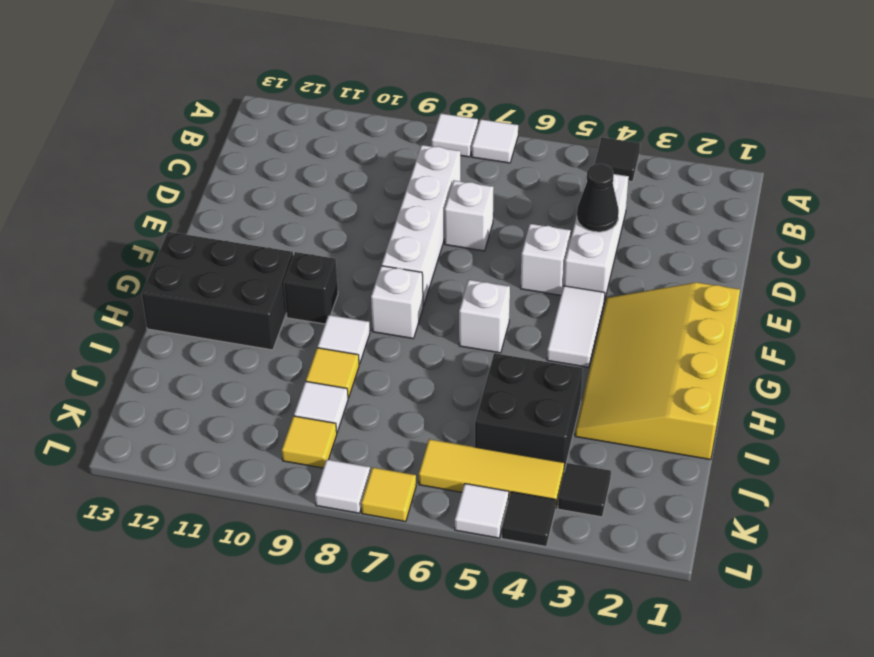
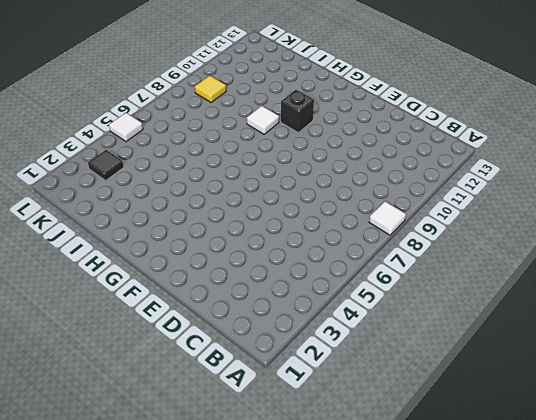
none -> black 1x1 tile [595,137,640,182]
none -> white 1x1 tile [472,119,518,163]
none -> white 1x3 brick [564,174,629,301]

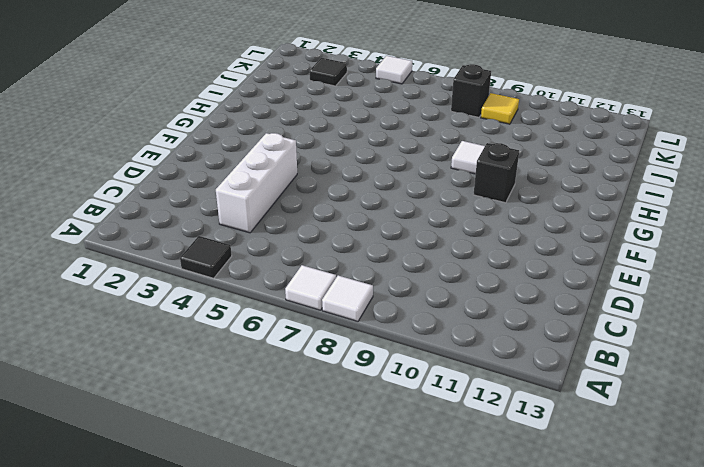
black 1x1 brick [451,64,491,117] -> none
none -> white 1x4 brick [382,145,461,306]
none -> white 1x1 brick [445,181,494,251]
none -> white 1x1 brick [520,224,571,295]

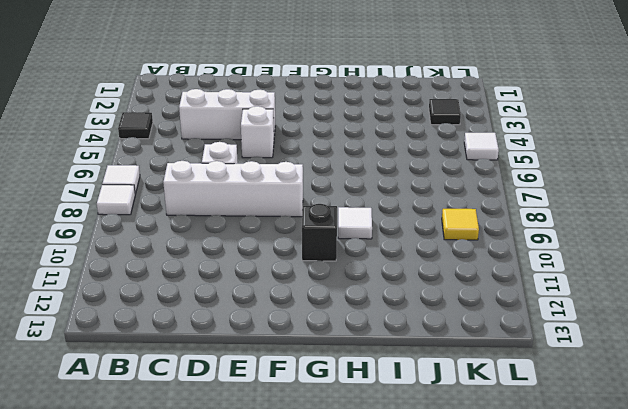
none -> yellow 3x4 slope [575,282,740,460]
none -> white 1x2 tile [547,286,605,367]
none -> white 1x1 brick [459,280,510,353]

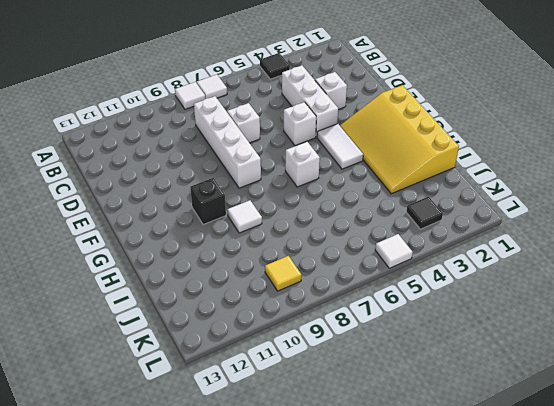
white 1x1 brick [315,72,347,110] -> white 1x1 brick moved to [371,266,423,338]
none -> black 2x3 brick [142,232,293,350]
none -> black 2x2 brick [475,353,583,471]
none -> yellow 1x1 tile [306,348,359,398]

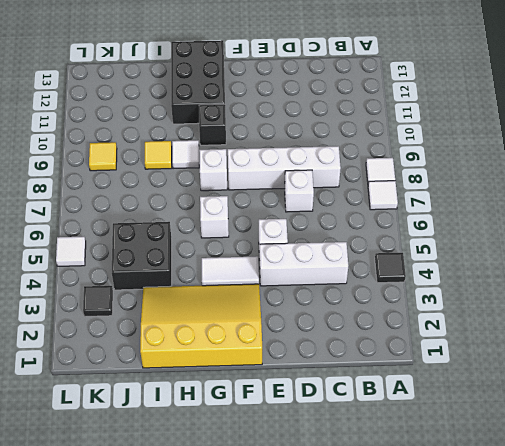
none -> white 1x1 tile [294,381,348,432]
none -> yellow 1x3 tile [419,439,565,508]
none -> black 1x1 tile [502,492,556,546]

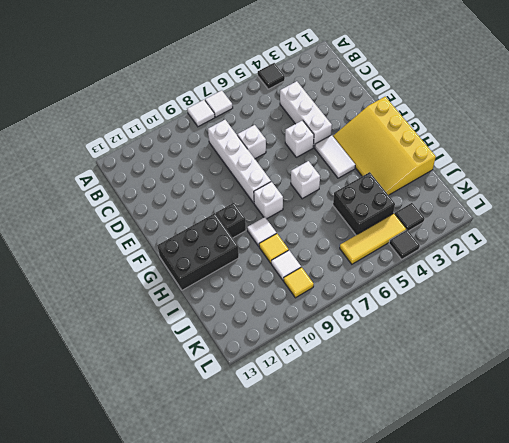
none -> white 1x1 tile [455,484,509,538]
none -> yellow 1x1 tile [361,467,416,522]
none -> white 1x1 tile [315,460,370,513]

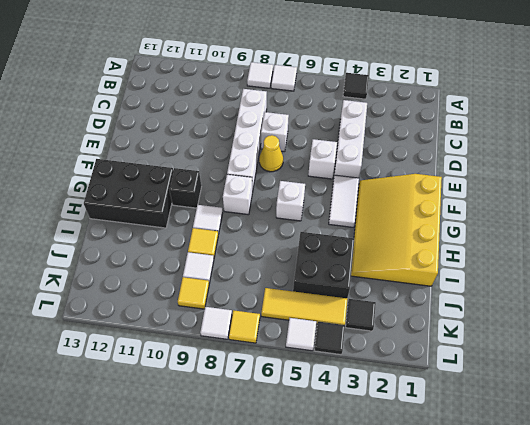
yellow 1x1 cone [259,135,283,172] -> none
none -> black 1x1 cone [577,164,619,232]

